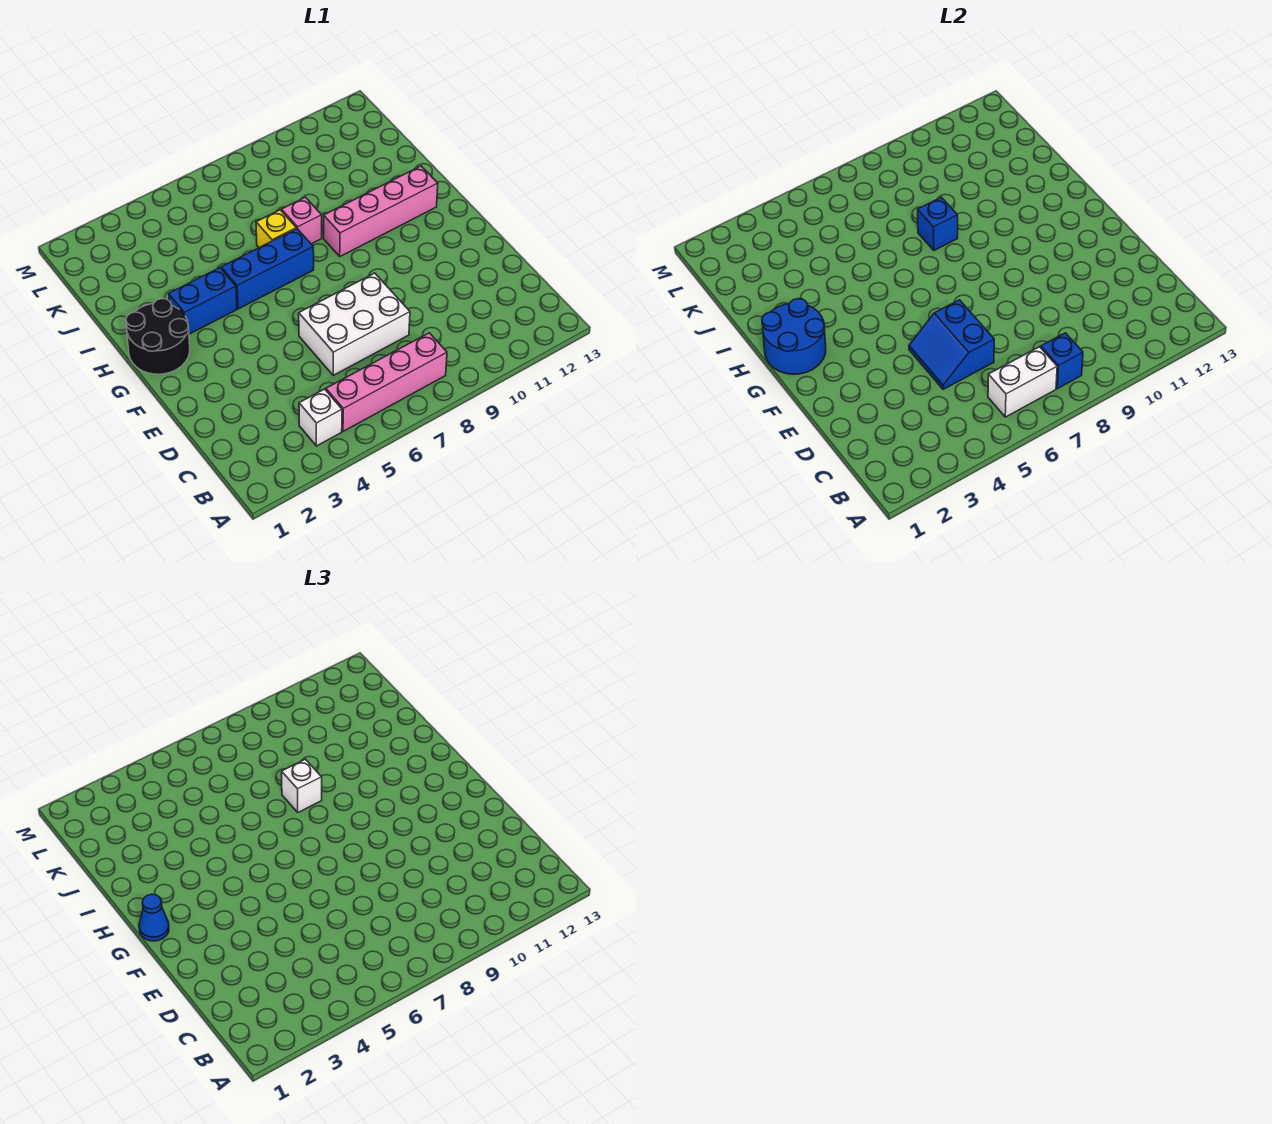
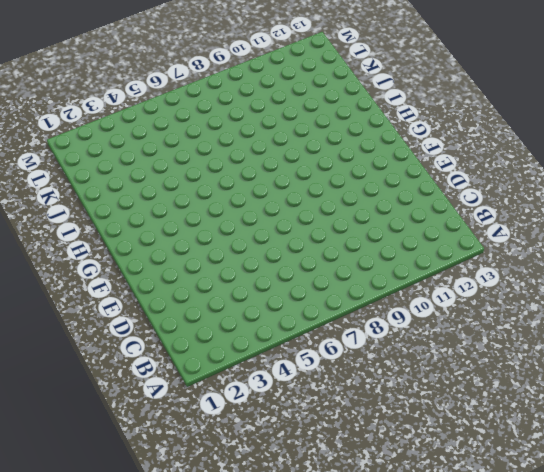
none -> white 1x1 brick [299,389,342,446]
none -> pink 1x4 brick [326,333,447,431]
none -> white 2x3 brick [299,273,410,375]

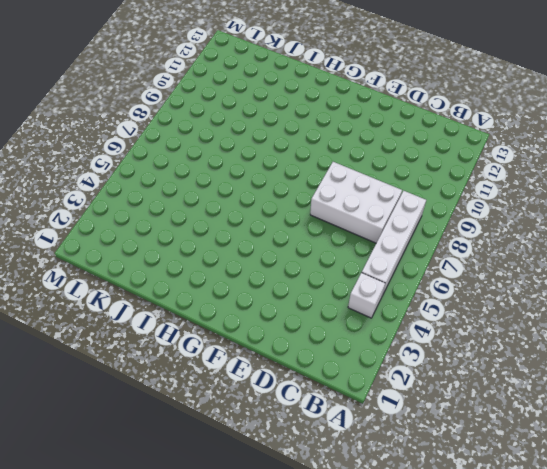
white 1x4 brick [362,191,426,296] -> pink 1x4 brick [326,333,447,431]
white 2x3 brick [310,162,402,243] -> white 2x3 brick turned to [299,273,410,375]
none -> black 2x2 round brick [126,299,190,374]
none -> blue 1x2 brick [169,268,237,334]
none -> blue 1x3 brick [221,229,314,309]

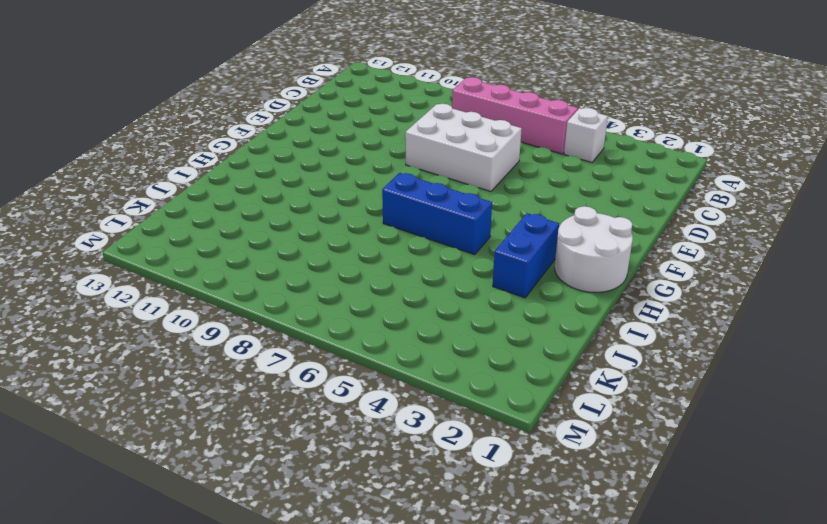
white 2x2 round brick [555,206,633,292] -> black 2x2 round brick [126,299,190,374]
blue 1x2 brick [493,213,559,298] -> blue 1x2 brick turned to [169,268,237,334]
none -> pink 1x4 brick [324,166,438,256]
none -> yellow 1x1 brick [256,210,296,248]
none -> pink 1x1 brick [282,197,322,244]

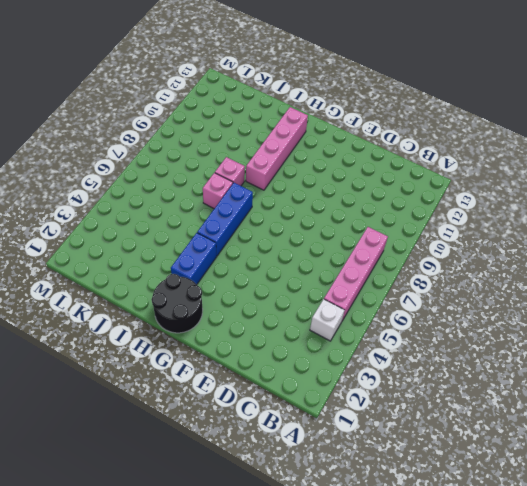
pink 1x1 brick [203,173,233,209] -> yellow 1x1 brick [256,210,296,248]
none -> white 2x3 brick [299,273,410,375]
none -> white 1x2 brick [988,347,1057,417]
none -> blue 1x1 brick [1041,333,1083,389]

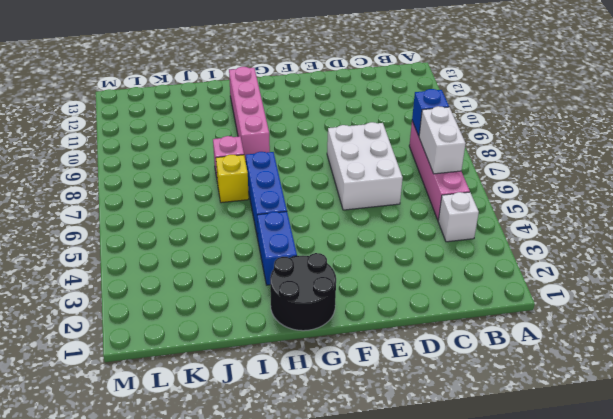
none -> blue 2x2 slope [909,300,994,389]
none -> blue 2x2 round brick [762,299,826,374]
none -> blue 1x1 brick [918,197,958,250]

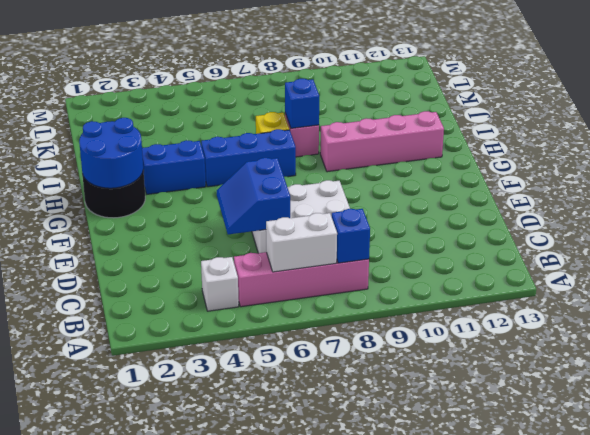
none -> blue 1x1 cone [139,894,169,941]
none -> white 1x1 brick [282,759,322,812]

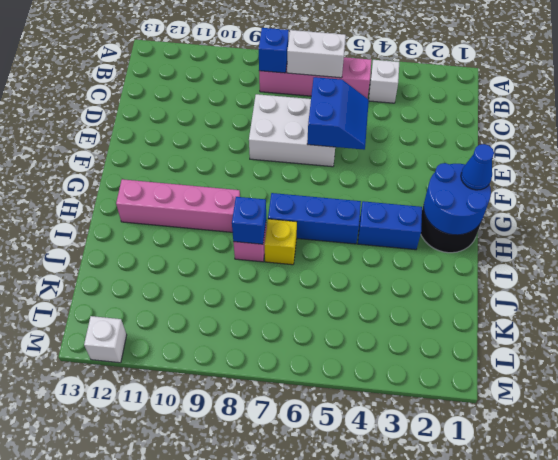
white 1x1 brick [84,316,127,363] -> white 1x1 brick moved to [282,759,322,812]

